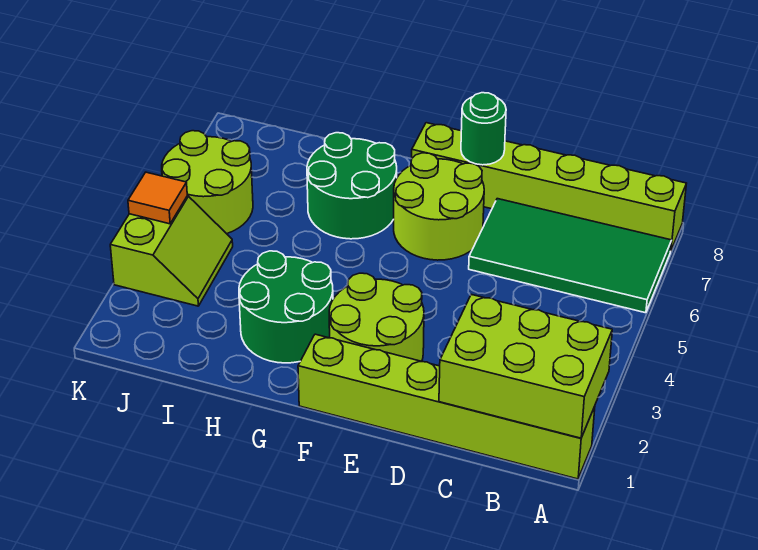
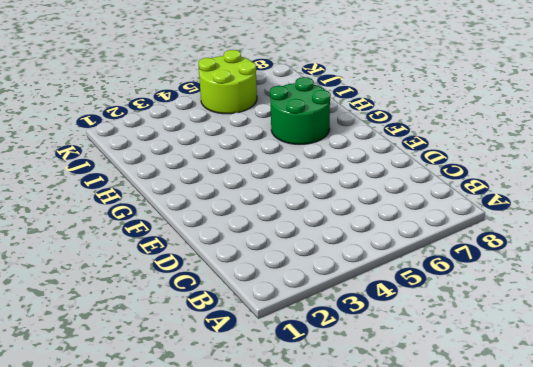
none -> lime 1x6 brick [298,334,595,479]
none -> green 2x4 tile [469,199,672,313]
none -> lime 1x6 brick [412,123,687,250]

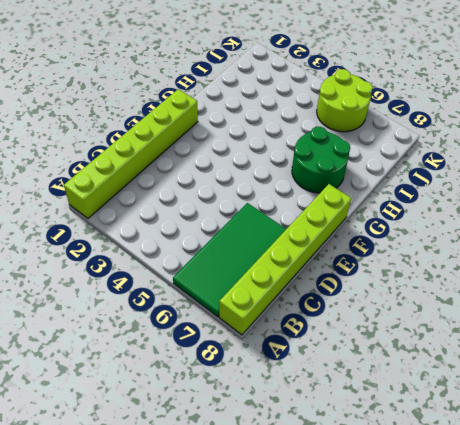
none -> lime 2x2 round brick [329,273,424,361]
none -> lime 2x2 round brick [394,153,484,260]
none -> green 2x2 round brick [239,251,333,363]

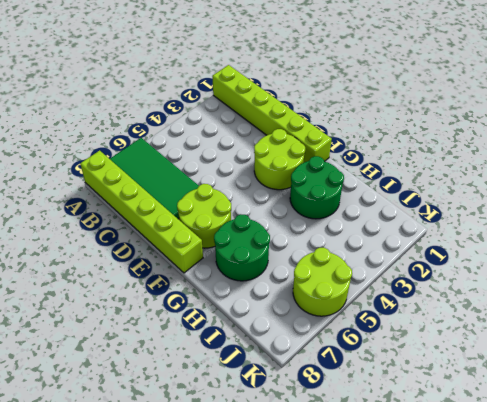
none -> lime 2x2 slope [110,196,233,306]
none -> lime 2x3 brick [439,295,612,438]
none -> green 1x1 round brick [461,93,506,165]

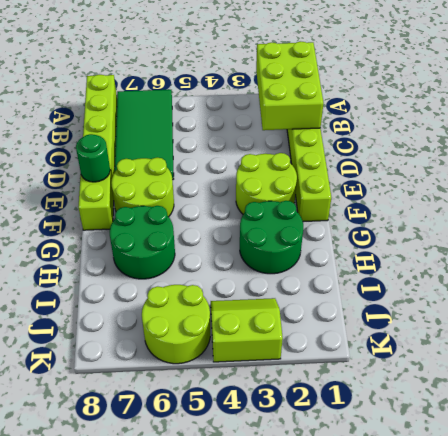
none -> orange 1x1 tile [128,172,187,224]

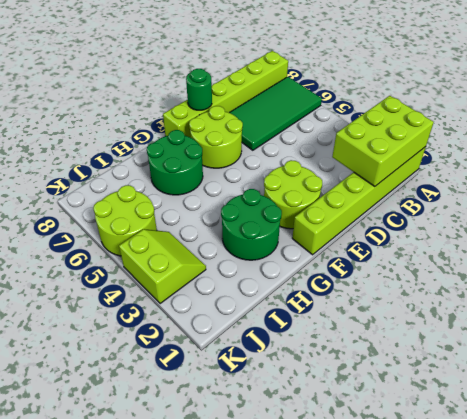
none -> orange 1x1 tile [128,172,187,224]

